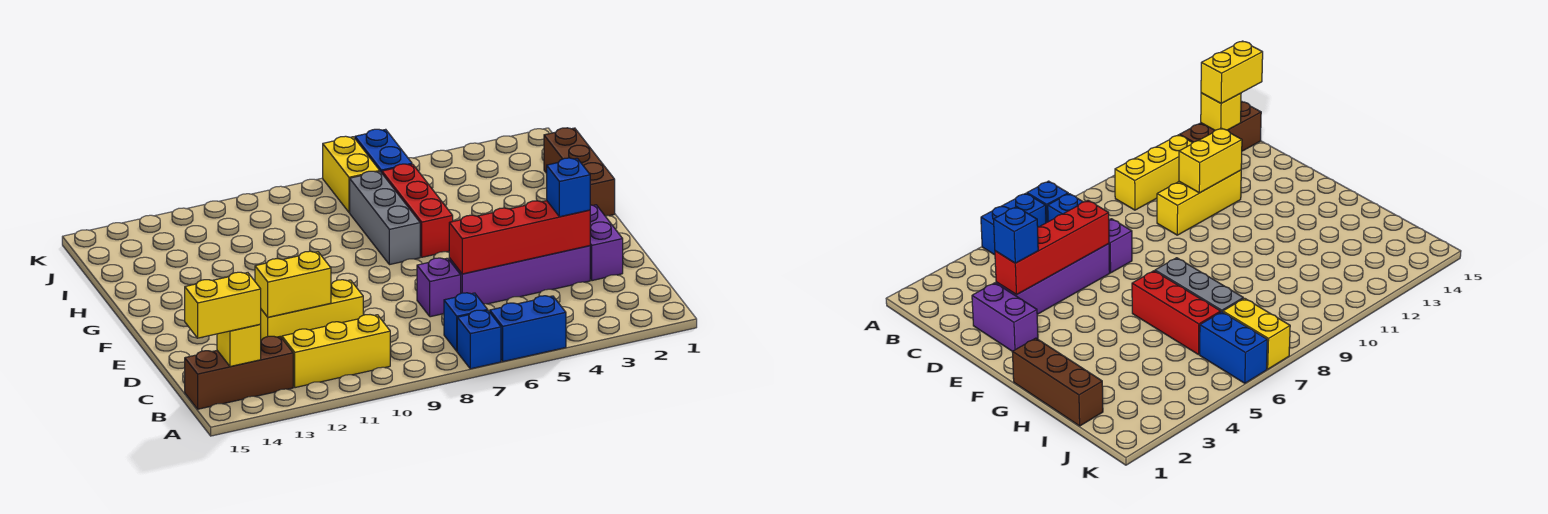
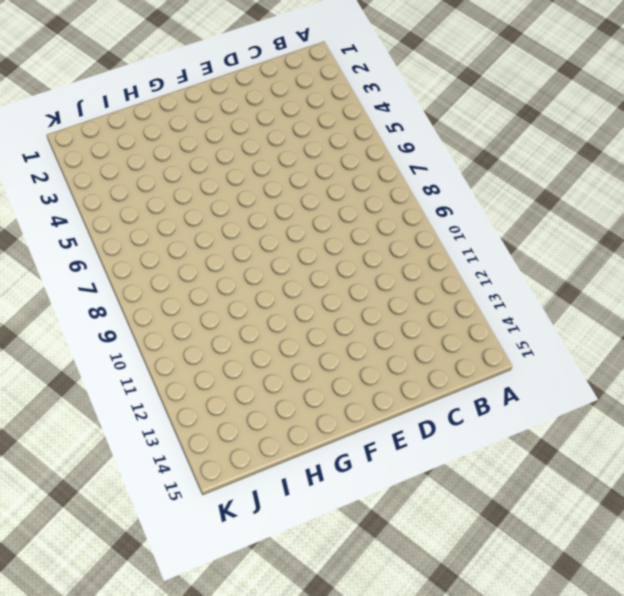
none -> blue 1x2 brick [490,296,566,362]
none -> blue 1x1 brick [457,310,501,369]
none -> blue 1x1 brick [444,293,487,351]

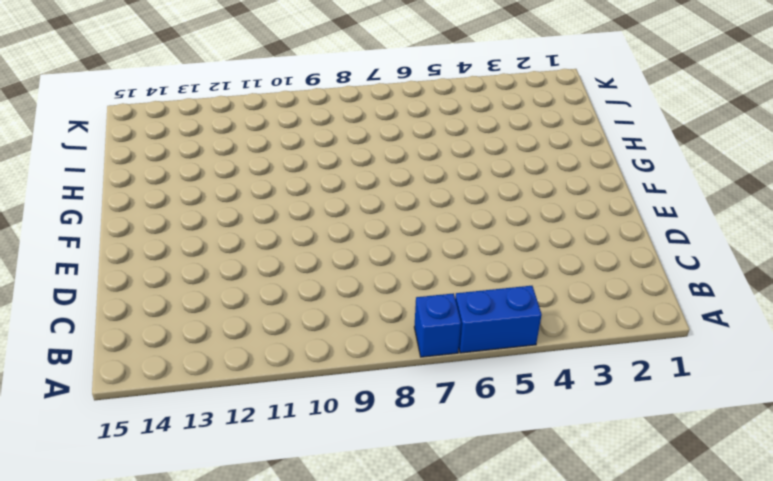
none -> blue 1x1 brick [444,293,487,351]
none -> yellow 1x3 brick [282,315,390,388]
none -> brown 1x3 brick [185,336,293,409]

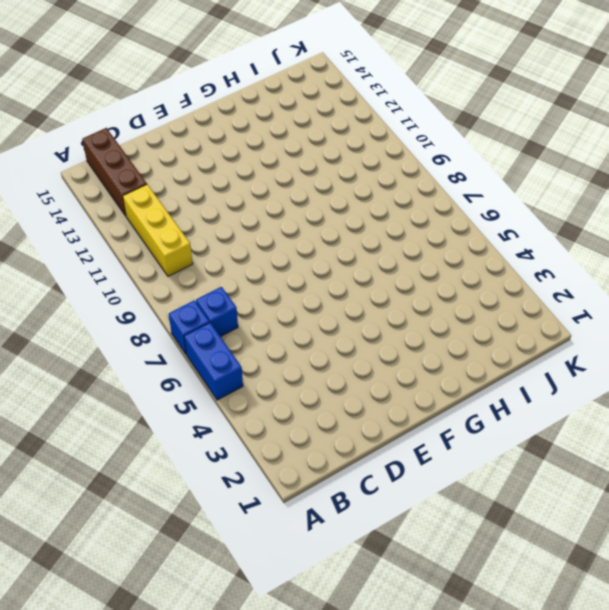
none -> purple 1x2 brick [590,205,623,281]
none -> purple 1x4 brick [449,246,590,304]
none -> purple 1x1 brick [417,258,461,317]

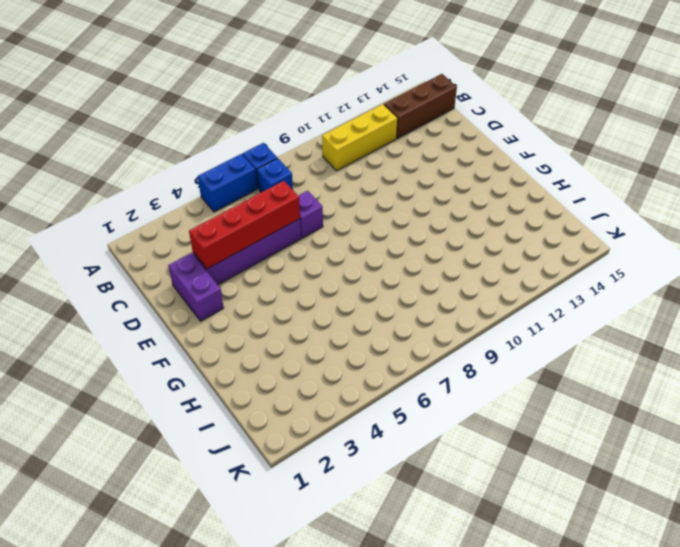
none -> yellow 1x3 brick [260,280,363,340]
none -> brown 1x3 brick [544,128,615,216]
none -> red 1x3 brick [382,164,453,257]

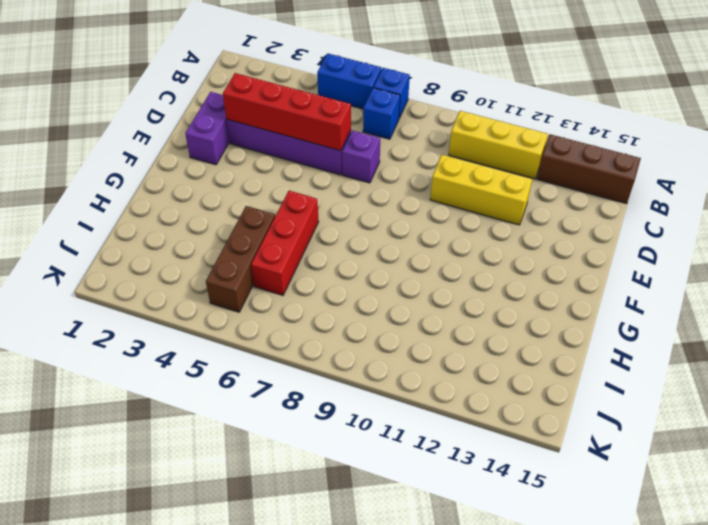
brown 1x3 brick [206,206,275,312] -> brown 1x3 brick moved to [544,128,615,216]
none -> grey 1x3 brick [350,171,420,265]
none -> blue 1x2 brick [355,129,412,173]
none -> yellow 1x2 brick [323,136,380,212]

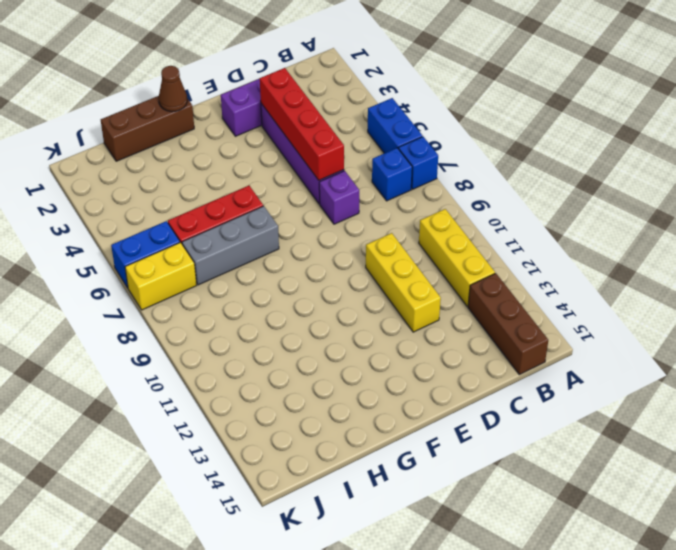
brown 1x1 cone [159,66,187,112] -> none
none -> yellow 1x1 brick [217,325,261,366]
none -> yellow 1x2 brick [255,251,331,317]
none -> yellow 1x2 brick [185,272,261,338]

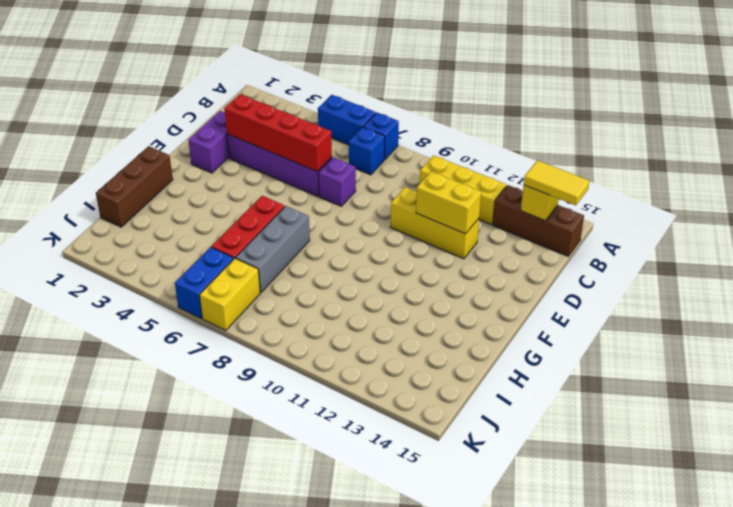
yellow 1x2 tile [524,160,590,205] -> yellow 1x2 brick [185,272,261,338]
none -> blue 1x1 brick [547,158,590,217]

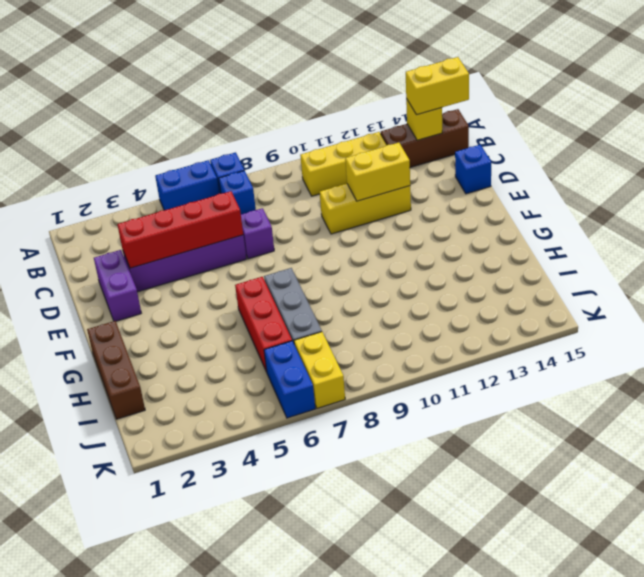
blue 1x1 brick [455,145,491,194] -> blue 1x1 brick moved to [547,158,590,217]

